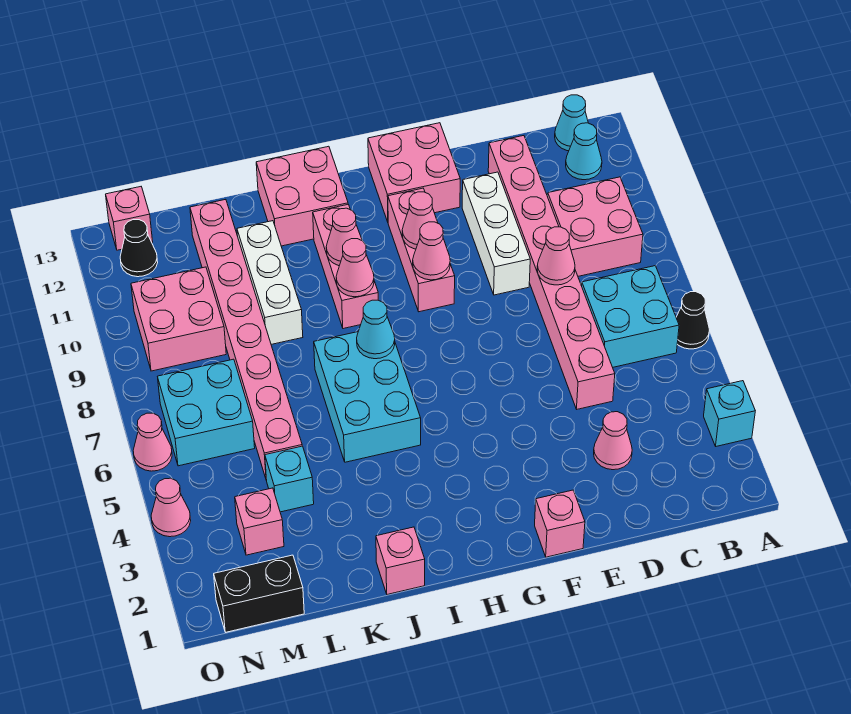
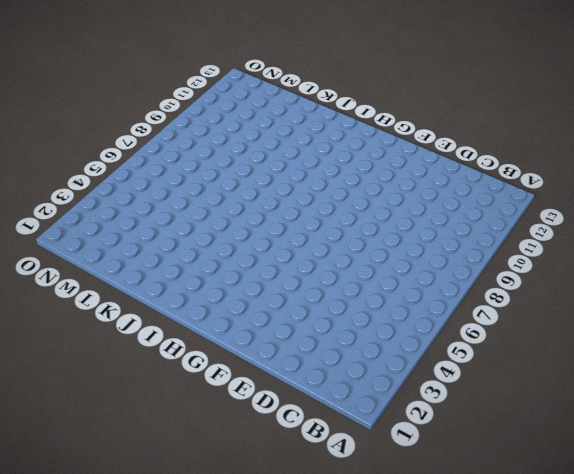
none -> cyan 1x1 brick [704,381,755,446]
none -> black 1x1 cone [676,292,709,349]
none -> cyan 2x2 brick [582,266,679,367]
none -> pink 2x2 brick [548,177,643,276]

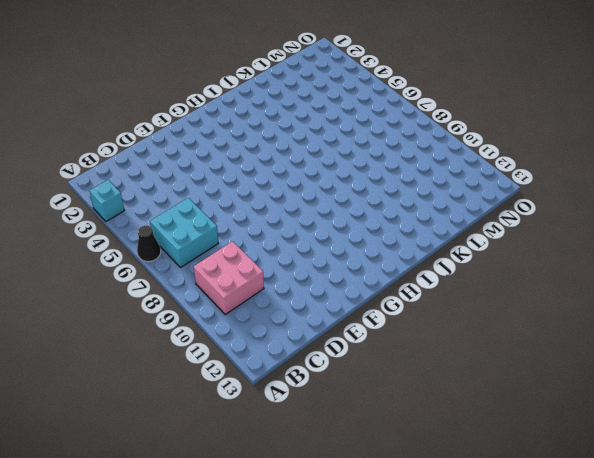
none -> cyan 1x1 cone [566,123,602,180]
none -> cyan 1x1 cone [555,95,588,151]
none -> pink 1x1 cone [594,412,632,470]
none -> pink 1x8 brick [488,136,615,409]

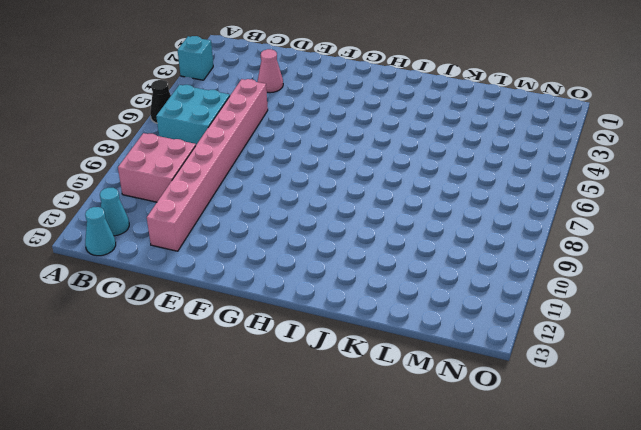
none -> white 1x3 brick [462,172,530,295]
none -> pink 1x1 brick [535,490,585,557]
none -> pink 2x2 brick [368,123,460,222]
none -> pink 1x3 brick [388,188,455,312]

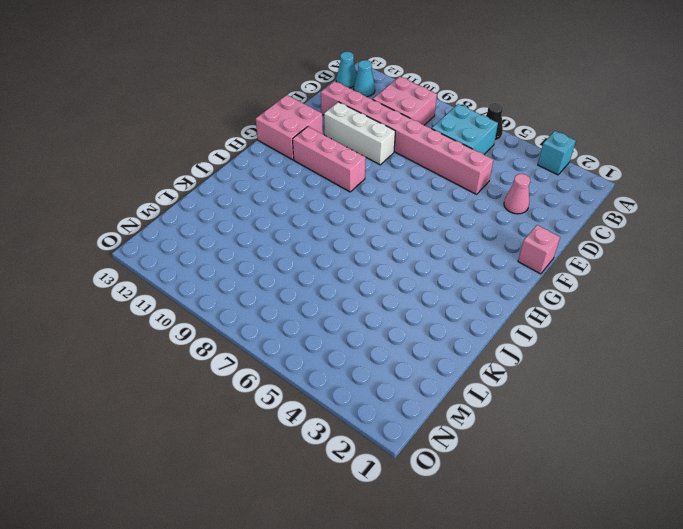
none -> cyan 2x3 brick [314,332,421,462]
none -> pink 1x3 brick [313,205,378,329]
none -> pink 2x2 brick [256,146,348,246]
none -> pink 1x1 brick [376,527,425,594]

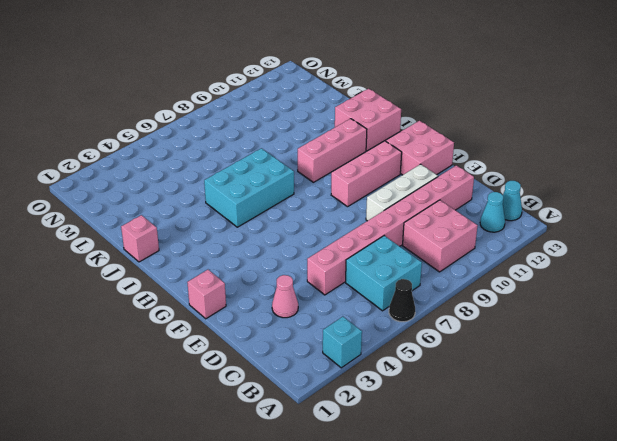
none -> white 1x3 brick [237,221,303,344]
none -> cyan 1x1 brick [265,446,314,512]
none -> pink 1x8 brick [190,199,302,480]
none -> black 1x2 brick [214,555,304,632]

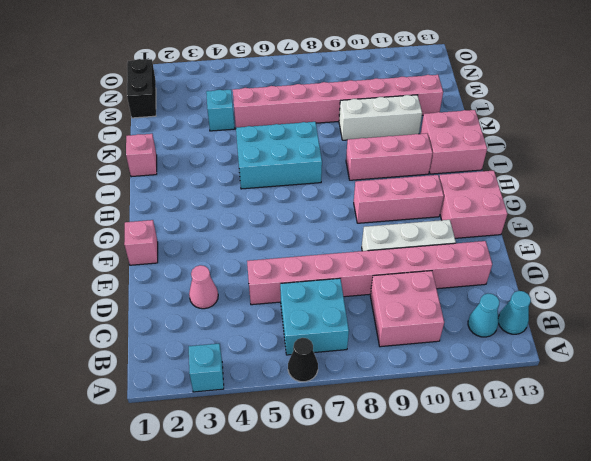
none -> pink 1x1 brick [235,488,284,555]
none -> cyan 2x2 brick [157,359,255,466]
none -> pink 2x2 brick [131,267,226,371]
none -> black 1x1 cone [120,220,158,277]

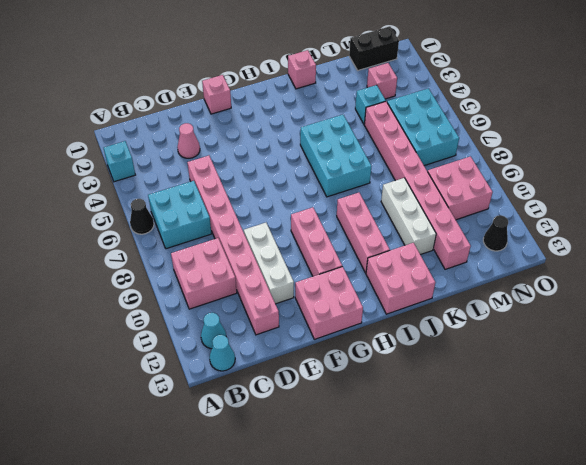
cyan 2x3 brick [387,88,459,166] -> cyan 2x2 brick [157,359,255,466]
none -> pink 1x1 brick [106,187,153,250]
none -> pink 1x1 cone [151,478,191,537]
none -> pink 1x1 cone [133,413,172,471]
none -> pink 1x1 cone [537,227,575,285]

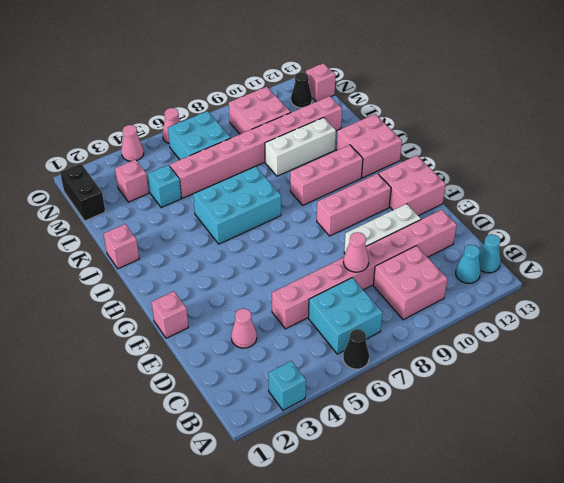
none -> pink 1x1 cone [413,222,450,280]
none -> pink 1x1 cone [402,192,438,249]
none -> cyan 1x1 cone [357,300,395,359]
none -> pink 1x1 cone [336,239,374,297]

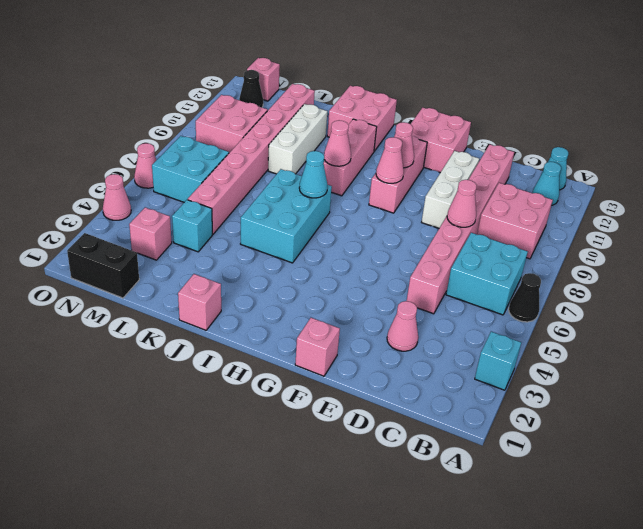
none -> pink 1x1 cone [326,208,362,266]

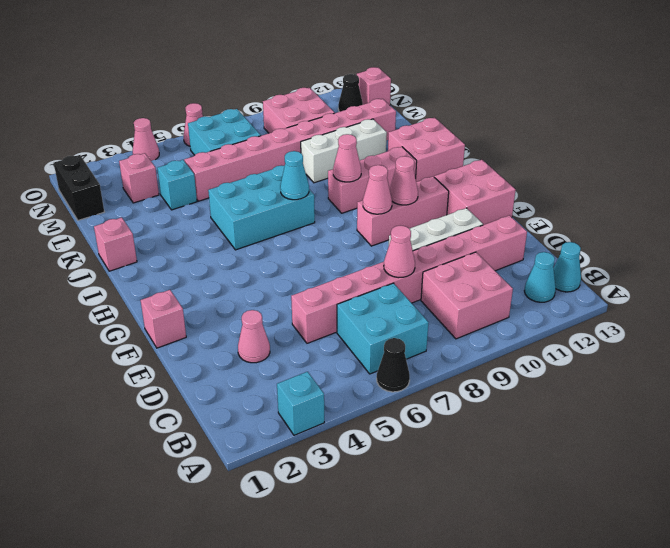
none -> pink 1x1 cone [326,208,362,266]

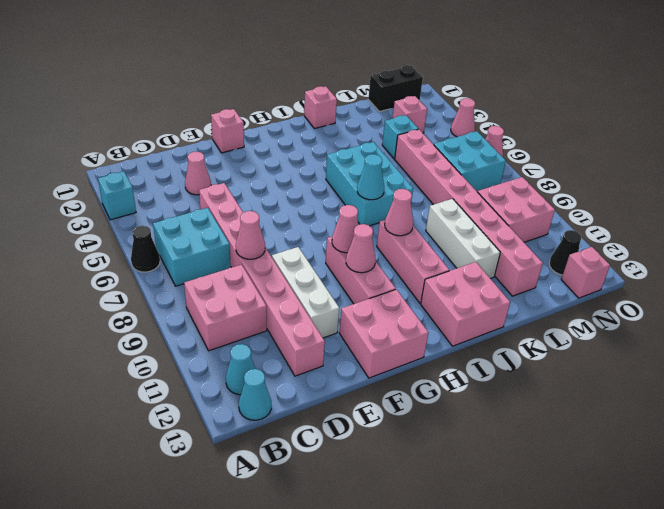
none -> pink 1x1 cone [326,208,362,266]

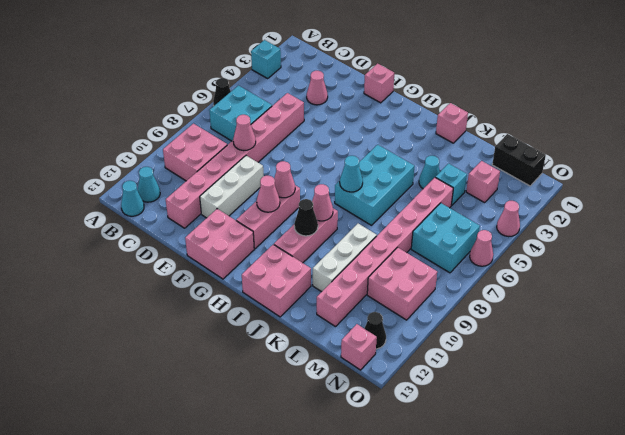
black 1x1 cone [294,199,318,236] -> pink 1x1 cone [326,208,362,266]
cyan 1x1 cone [419,156,440,189] -> none

